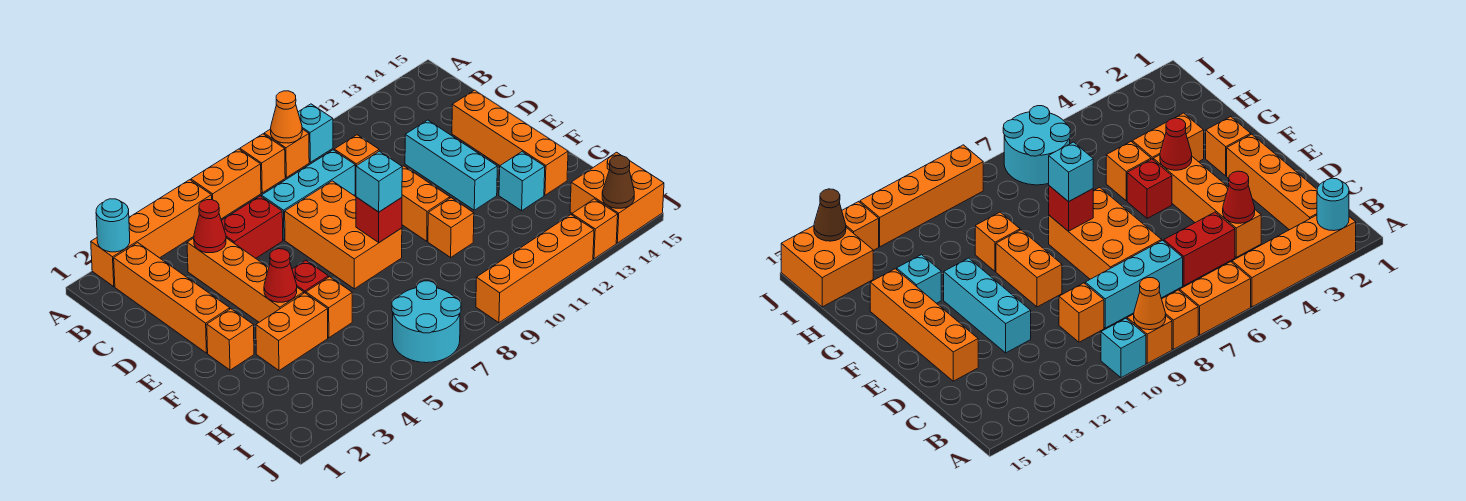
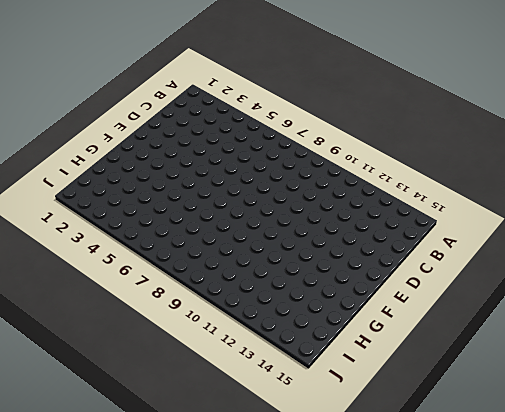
none -> orange 1x4 brick [91,180,212,287]
none -> orange 1x2 brick [191,149,261,219]
none -> orange 1x1 brick [240,134,285,193]
none -> orange 1x1 brick [264,129,309,177]

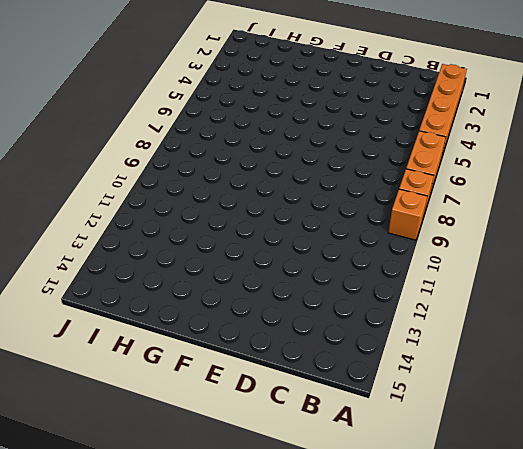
none -> cyan 1x1 brick [298,104,333,162]
none -> orange 1x4 brick [114,243,230,353]
none -> orange 1x4 brick [187,238,304,322]
none -> red 1x2 brick [221,196,283,258]

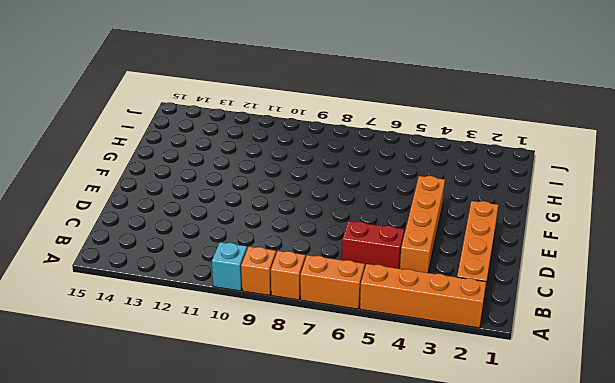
none -> cyan 1x3 brick [261,150,355,240]
none -> orange 1x1 brick [334,135,379,193]
none -> orange 2x3 brick [285,181,402,289]
none -> cyan 1x3 brick [405,120,497,210]

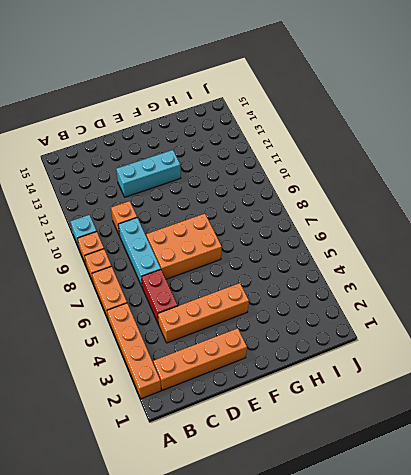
none -> orange 1x4 brick [452,90,568,195]
none -> orange 1x2 brick [402,166,450,241]
none -> orange 1x1 brick [207,309,254,370]
none -> red 1x1 brick [292,260,328,293]

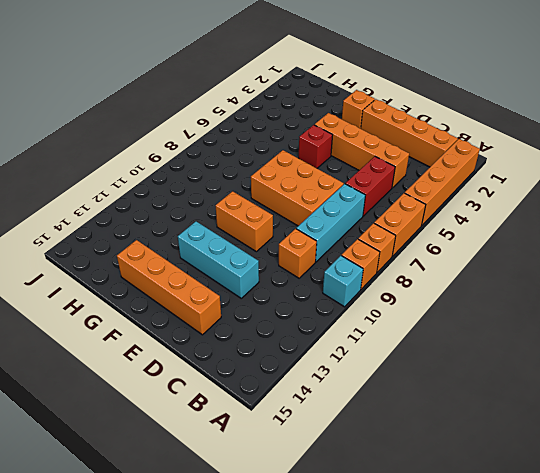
none -> orange 1x2 brick [256,293,328,371]
none -> orange 1x1 brick [306,277,352,338]
none -> orange 1x1 brick [428,198,474,257]
none -> cyan 1x1 brick [499,152,545,211]

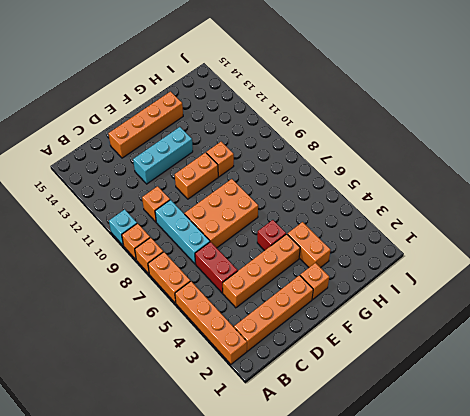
none -> orange 1x1 brick [306,277,352,338]
none -> cyan 1x1 brick [499,152,545,211]
none -> cyan 2x2 round brick [392,281,461,363]
none -> orange 2x2 brick [570,152,664,243]

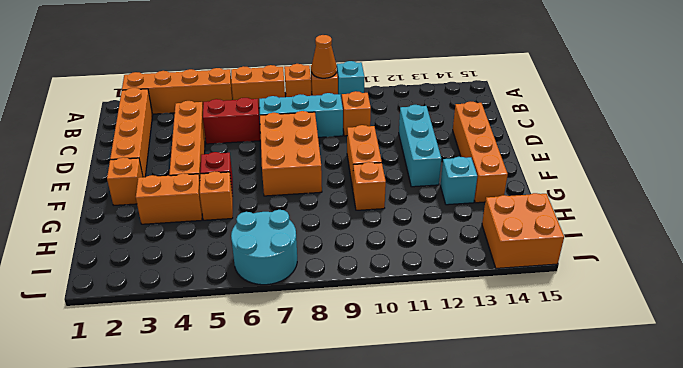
none -> orange 1x4 brick [476,215,594,323]
none -> orange 1x1 brick [572,199,618,259]
none -> cyan 1x1 round brick [96,199,130,252]
none -> red 1x1 cone [194,200,226,253]

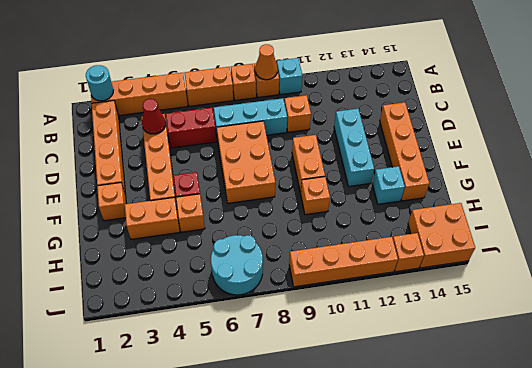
none -> red 1x1 cone [264,249,297,302]
none -> red 1x1 brick [356,197,402,242]
none -> brown 1x1 cone [602,156,634,208]
none -> cyan 1x1 brick [356,151,402,212]

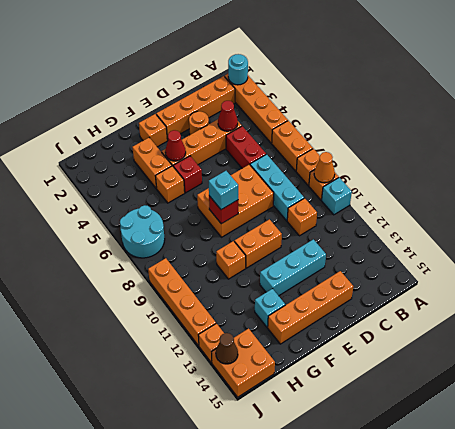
orange 1x1 round brick [189,111,209,135] -> none

